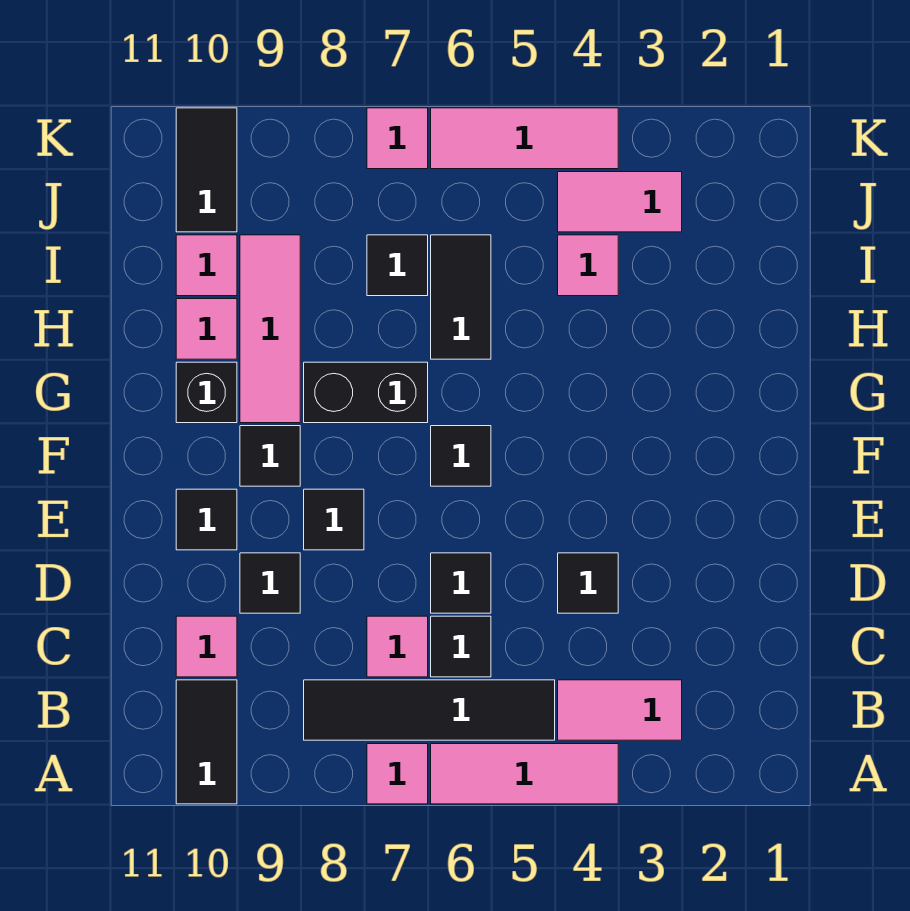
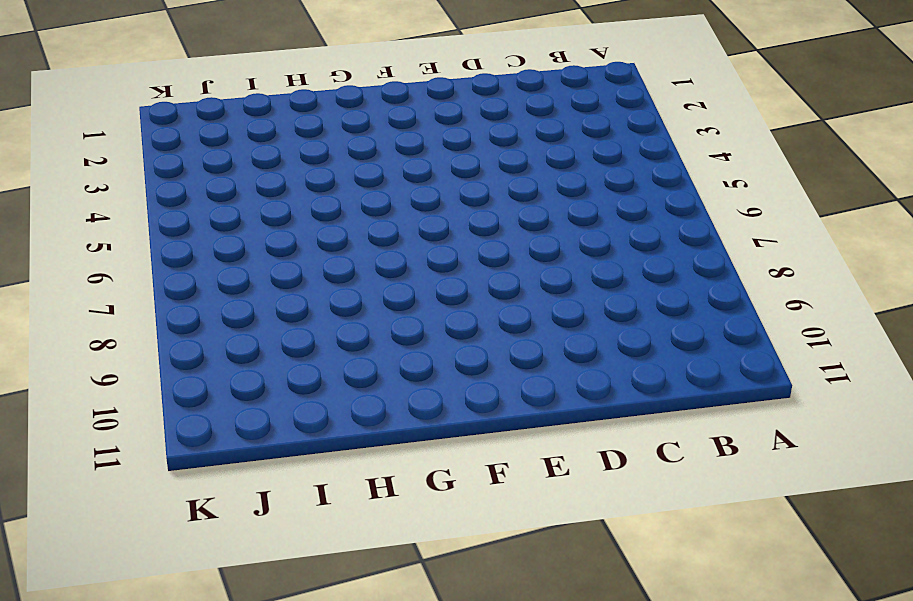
none -> pink 1x3 tile [431,744,618,804]
none -> pink 1x1 tile [367,744,428,804]
none -> black 1x2 tile [176,680,237,804]

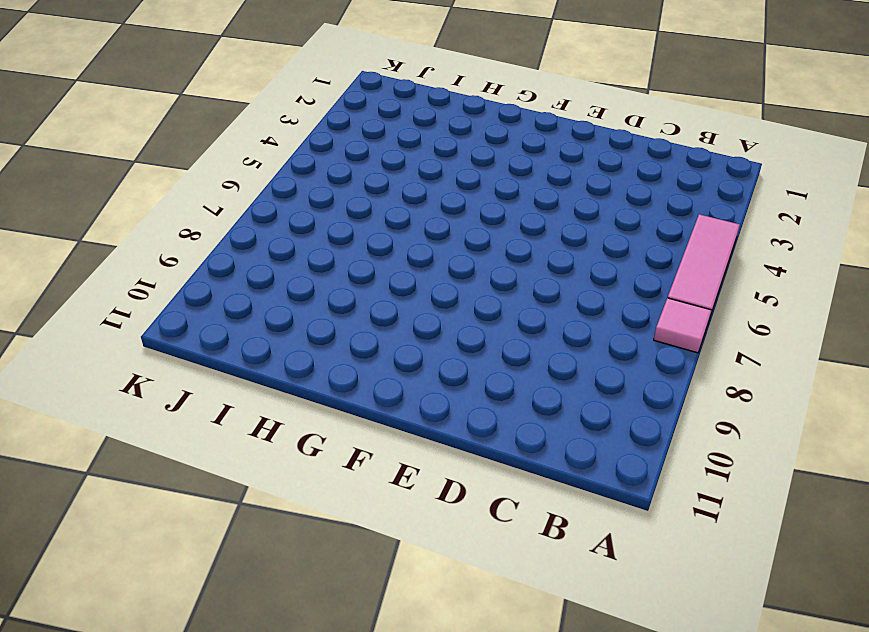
none -> black 1x2 tile [176,680,237,804]
none -> pink 1x2 tile [558,680,682,740]
none -> black 1x4 tile [304,680,555,740]

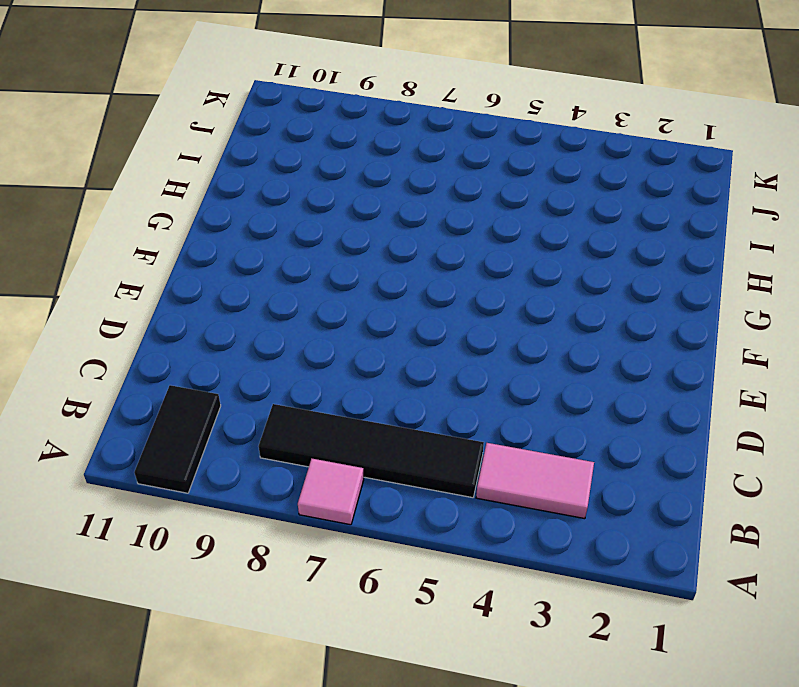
none -> pink 1x3 tile [431,744,618,804]
none -> black 1x1 tile [431,616,491,677]
none -> pink 1x1 tile [367,616,428,677]

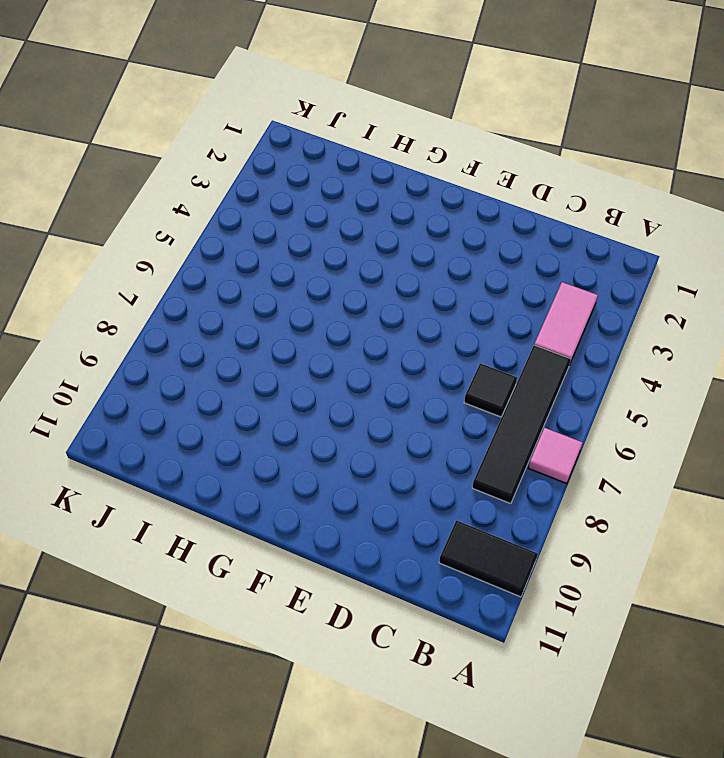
none -> pink 1x3 tile [431,744,618,804]
none -> pink 1x1 tile [367,616,428,677]
none -> pink 1x1 tile [176,616,237,677]

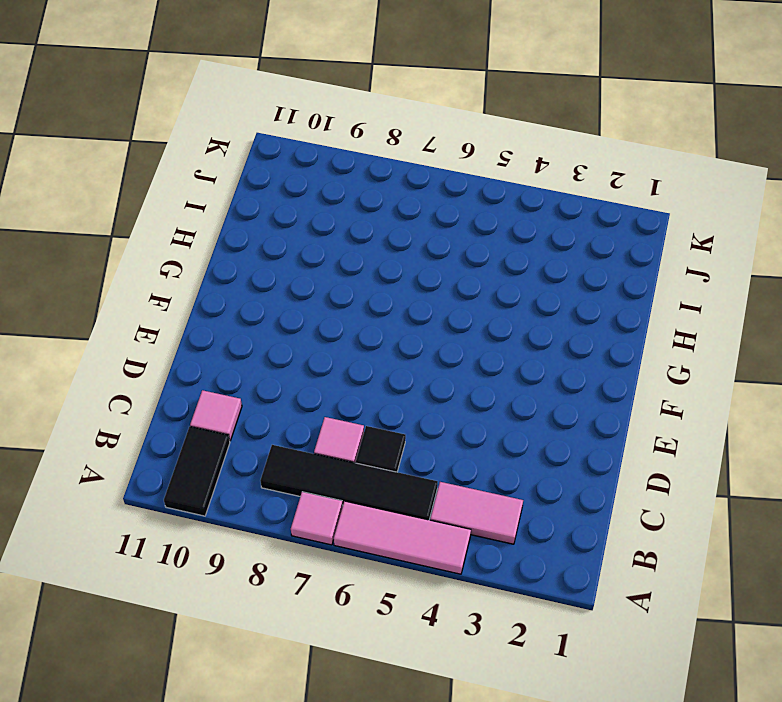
none -> black 1x1 tile [558,553,618,613]
none -> black 1x1 tile [431,553,491,613]
none -> black 1x1 tile [240,553,300,613]

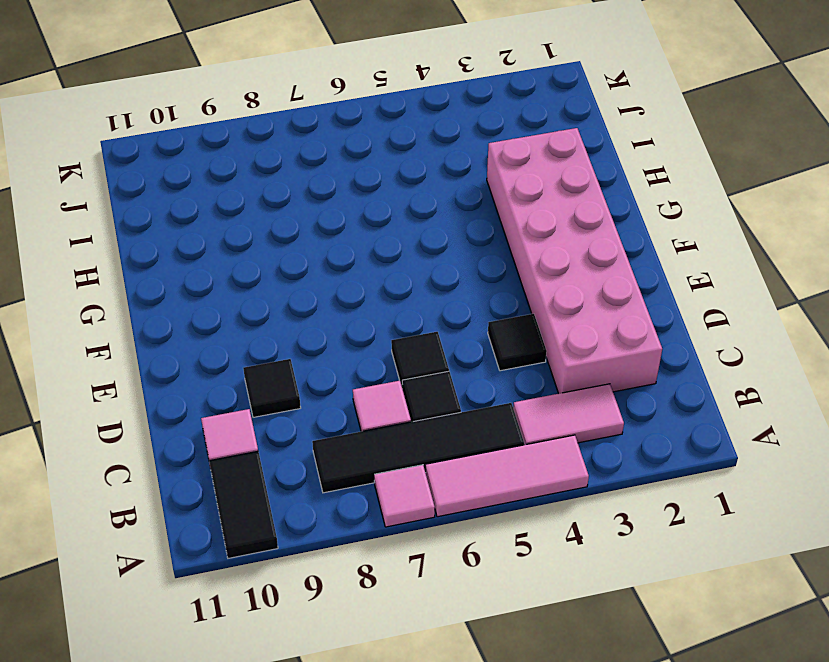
pink 2x6 brick [487,128,662,394] -> none
none -> black 1x1 tile [304,489,364,550]
none -> black 1x1 tile [176,489,237,550]
none -> black 1x1 tile [431,426,491,486]

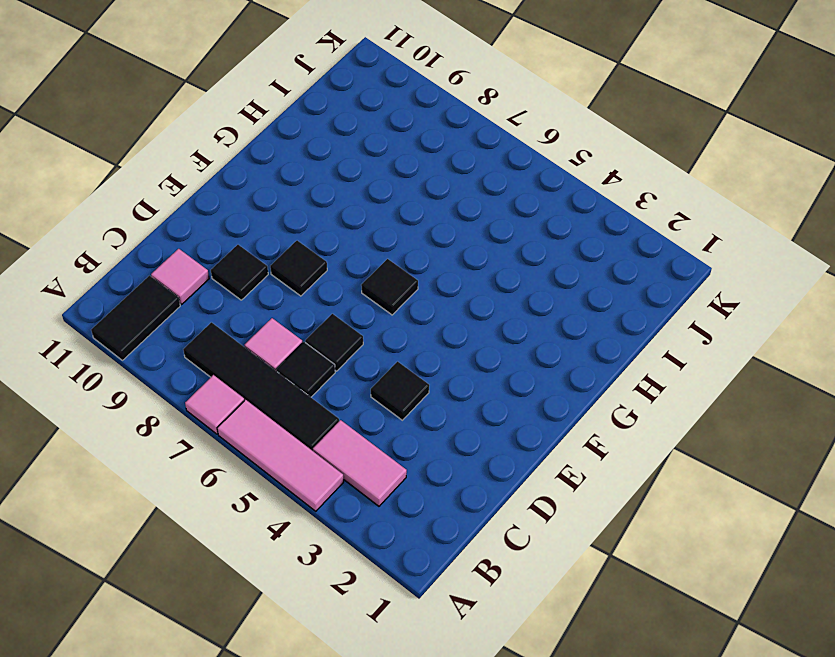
none -> black 1x1 tile [176,489,237,550]
none -> black 1x1 tile [240,426,300,486]
none -> black 1x2 brick [304,362,428,423]

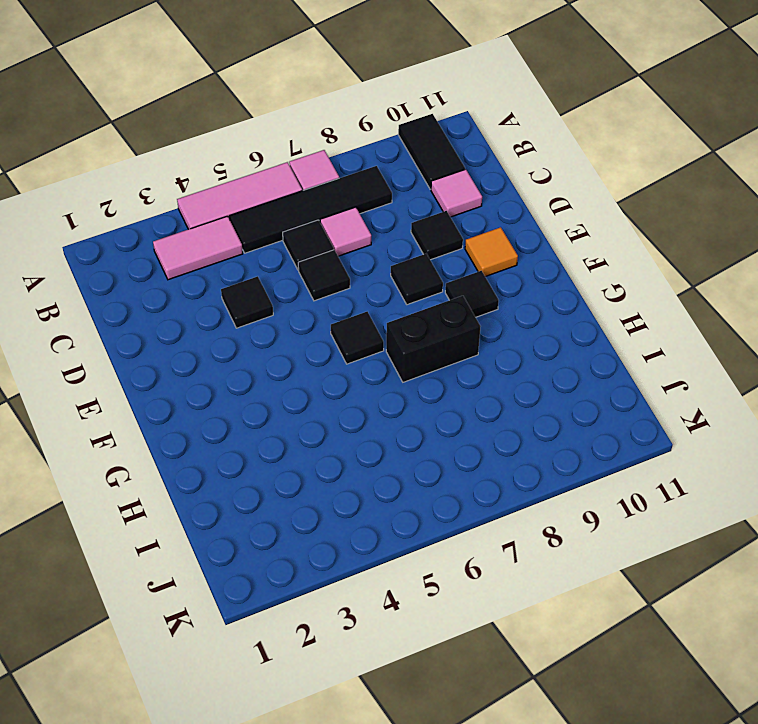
orange 1x1 tile [465,227,518,277] -> black 1x1 tile [176,489,237,550]
none -> pink 1x3 tile [240,235,300,423]
none -> black 1x1 brick [176,362,237,423]
none -> black 1x2 tile [431,235,491,359]

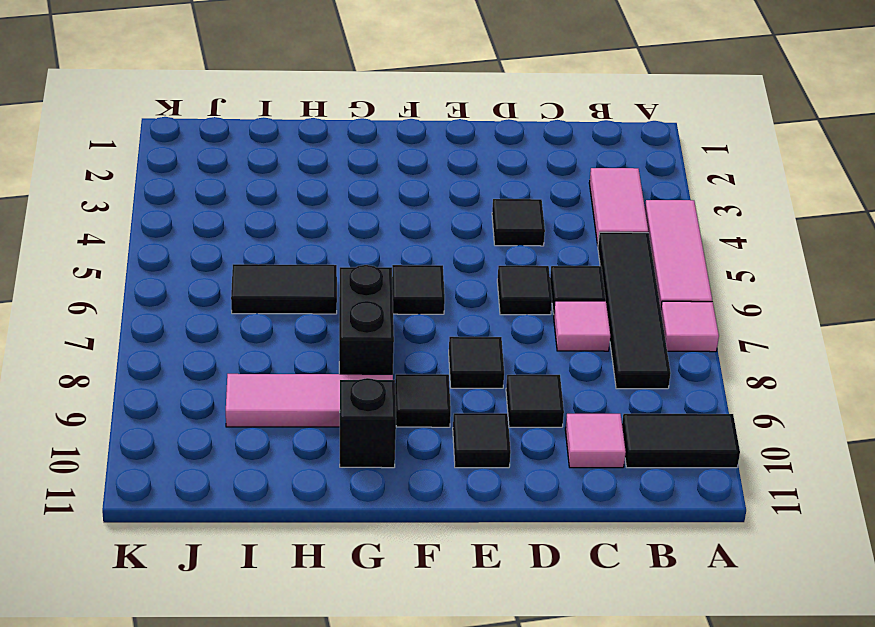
none -> pink 1x1 tile [176,299,237,359]
none -> pink 1x1 tile [558,235,618,296]
none -> black 1x1 tile [367,235,428,296]

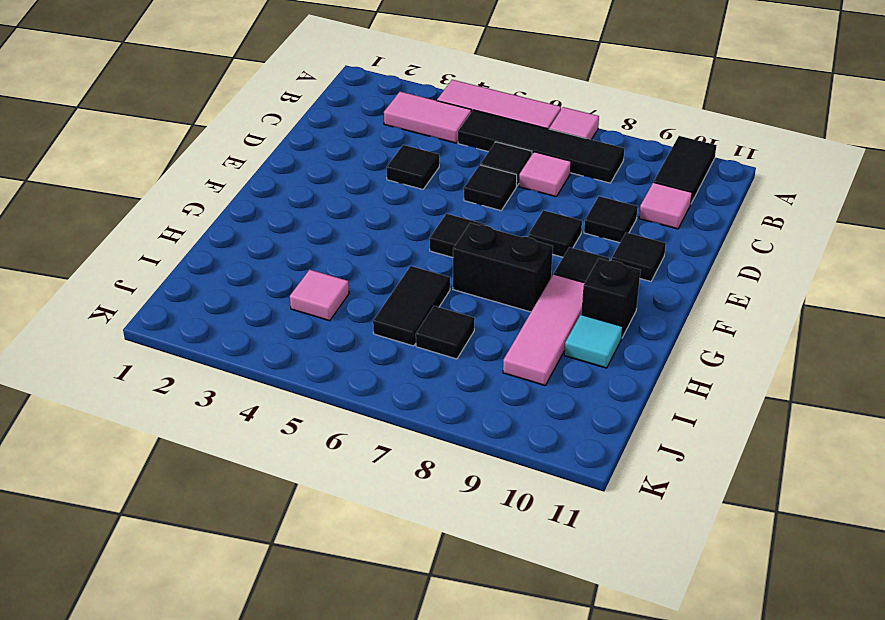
cyan 1x1 tile [564,315,623,368] -> pink 1x1 tile [176,299,237,359]
none -> pink 1x1 tile [176,235,237,296]
none -> pink 1x2 tile [558,172,682,232]
none -> black 1x2 tile [176,108,237,232]

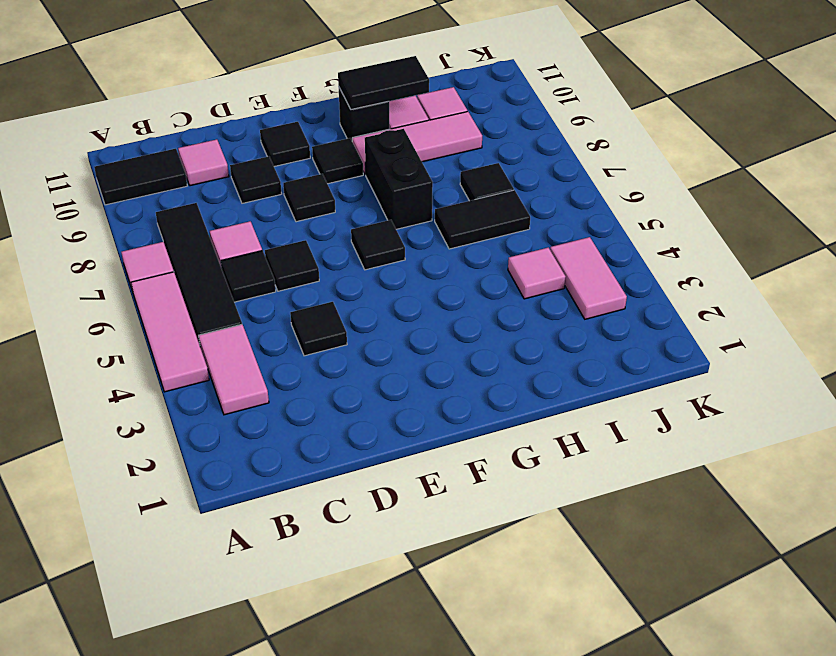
black 1x2 tile [338,56,429,109] -> black 1x2 tile moved to [176,108,237,232]
none -> pink 1x3 tile [431,108,618,169]
none -> pink 1x1 tile [367,108,428,169]

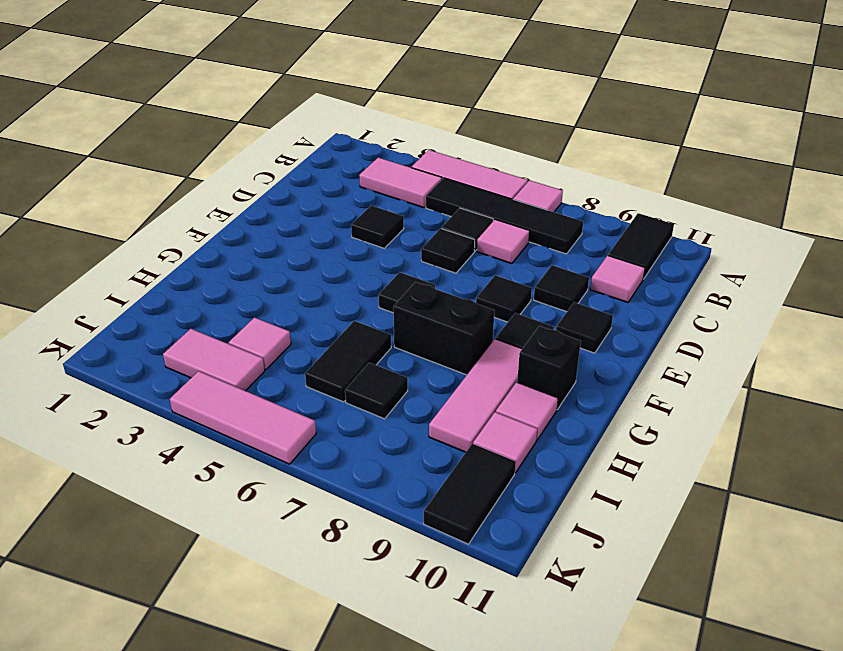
none -> pink 1x1 tile [367,108,428,169]

